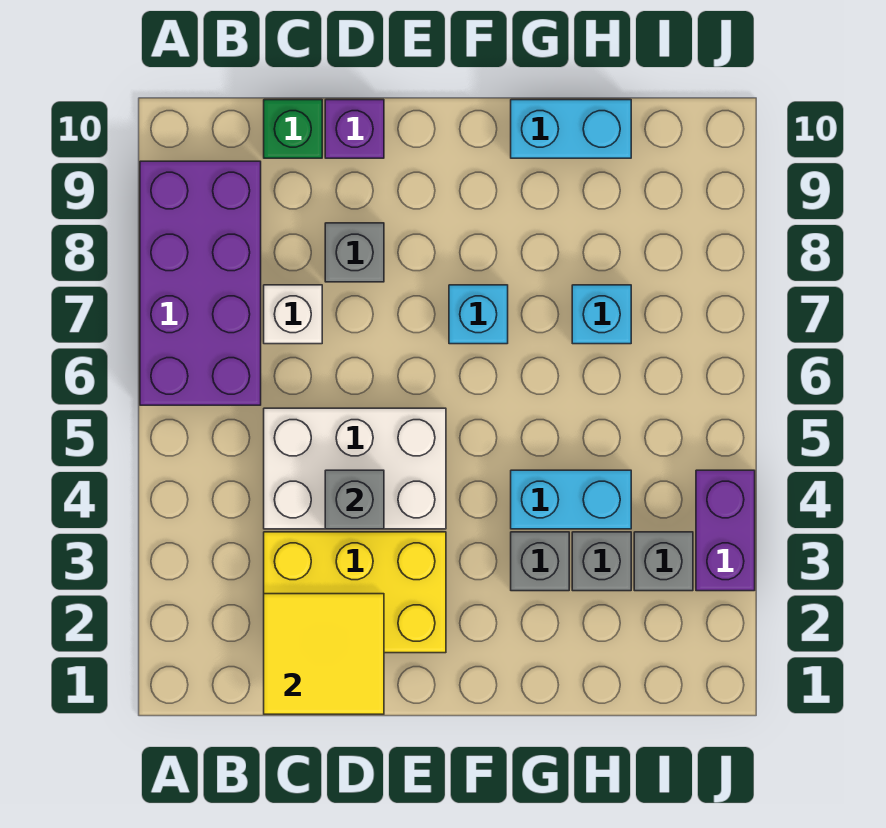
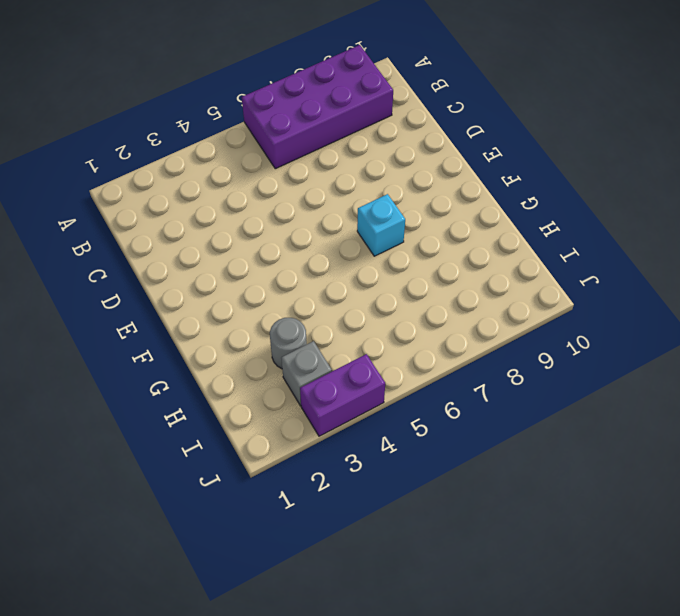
grey 1x1 round brick [270,318,307,369] -> grey 1x1 brick [572,532,631,591]
none -> yellow 2x3 brick [264,532,446,653]
none -> white 2x3 brick [264,408,446,529]
none -> white 1x1 brick [264,285,322,344]

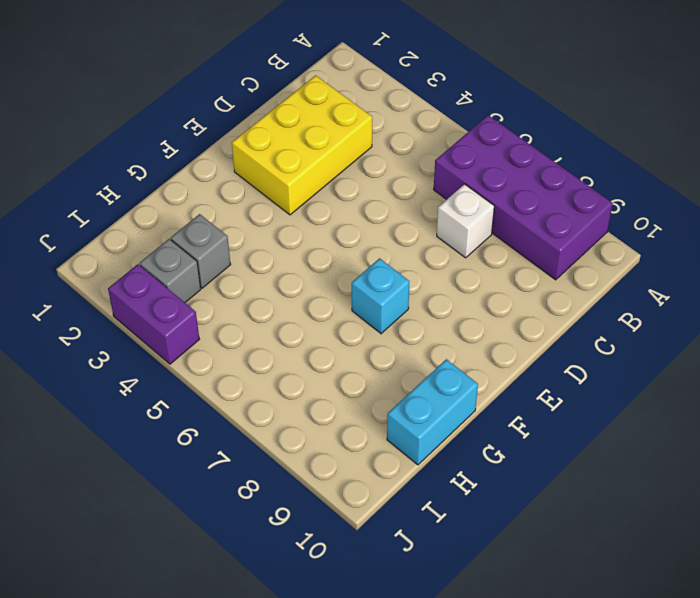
none -> white 2x3 brick [264,408,446,529]
none -> green 1x1 brick [264,100,322,158]
none -> grey 1x1 brick [325,223,384,282]

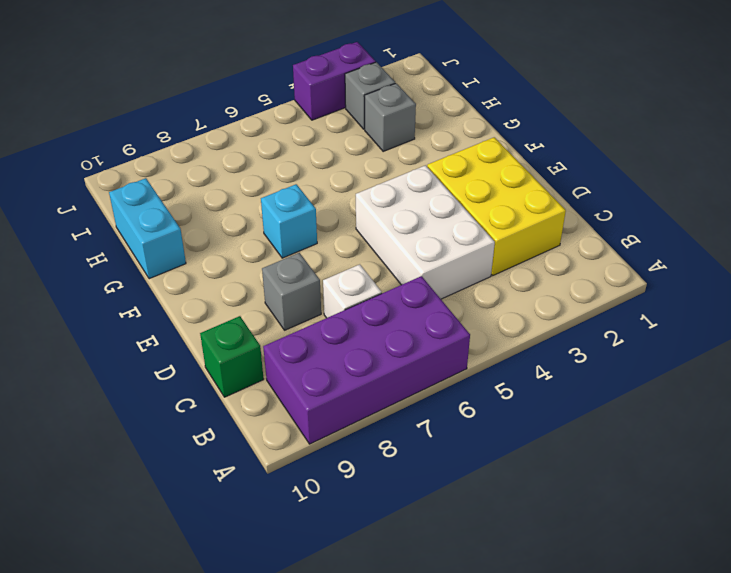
none -> purple 1x1 brick [325,100,384,158]
none -> grey 1x1 brick [511,532,569,591]
none -> cyan 1x2 brick [511,470,631,529]

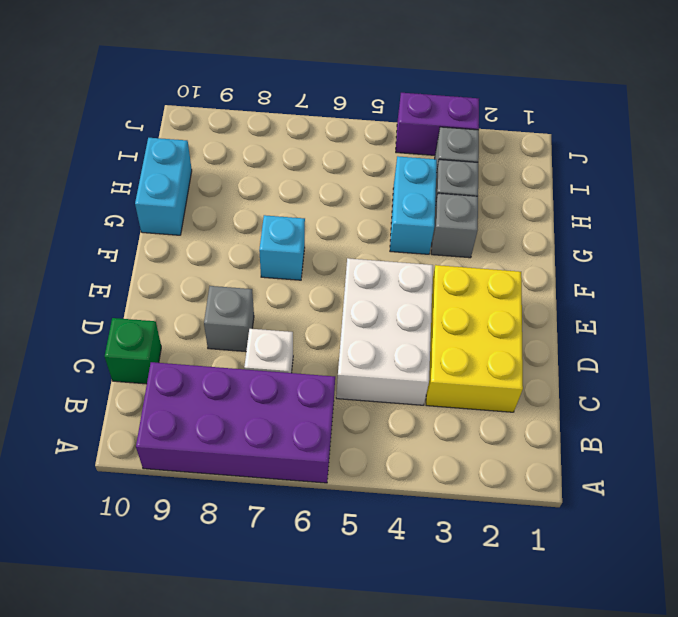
none -> purple 1x1 brick [325,100,384,158]
none -> cyan 1x1 brick [572,285,631,344]
none -> yellow 2x2 tile [264,594,384,714]

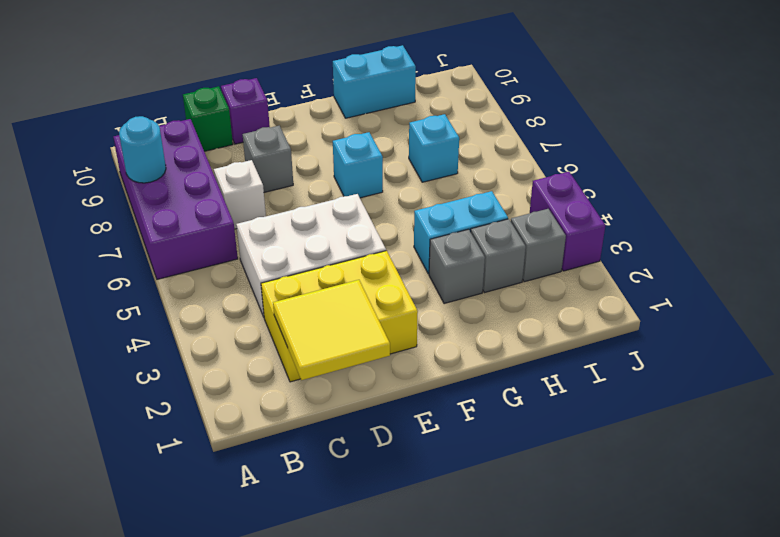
cyan 1x1 round brick [119,116,166,183] -> none
none -> grey 1x1 brick [325,470,384,529]

